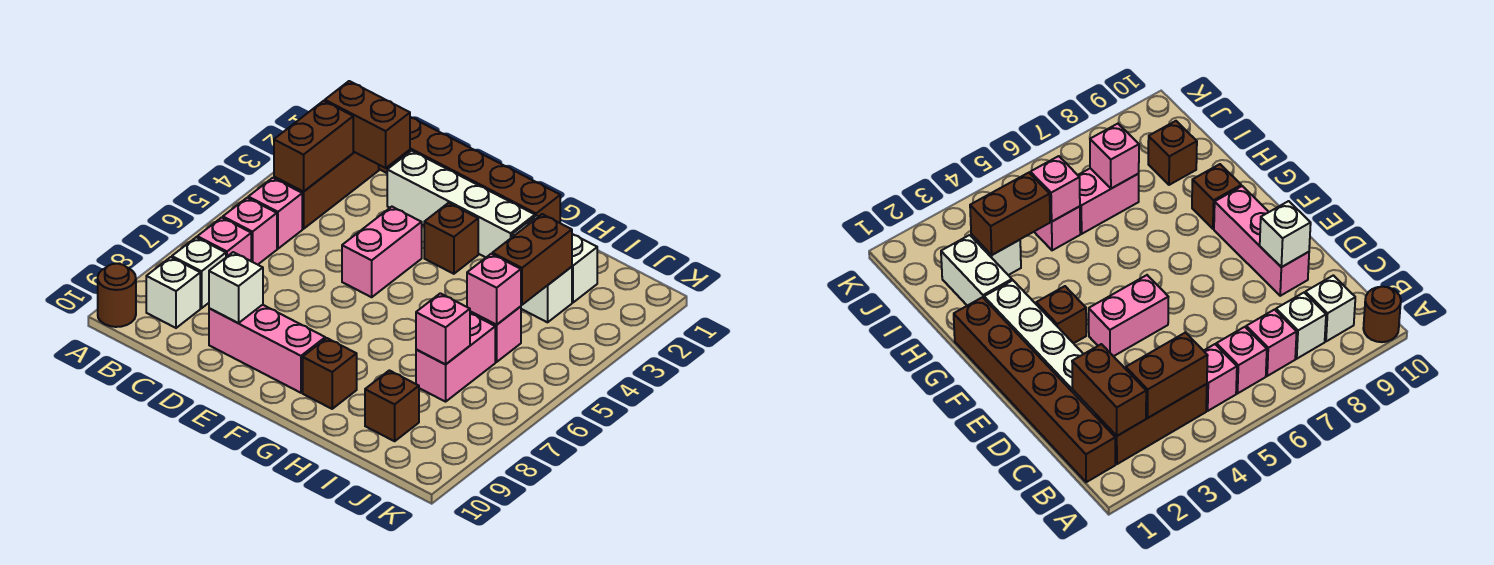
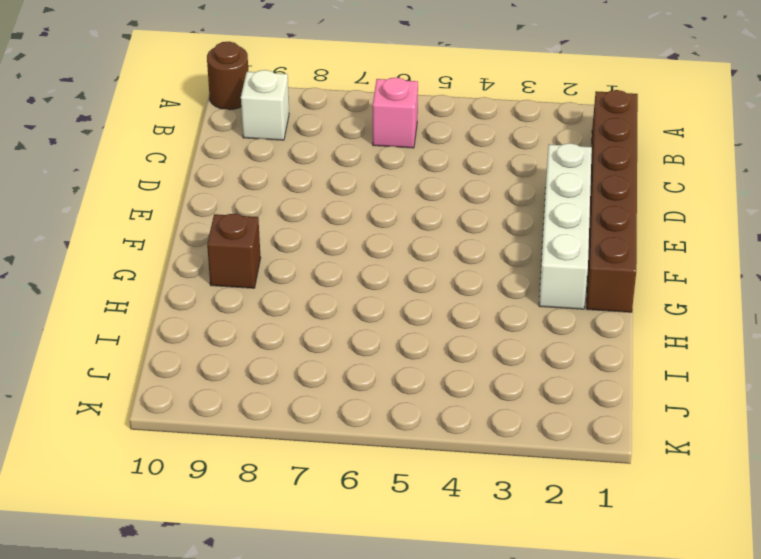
none -> brown 1x3 brick [274,152,379,229]
none -> pink 1x1 brick [248,178,302,249]
none -> pink 1x1 brick [197,217,251,261]

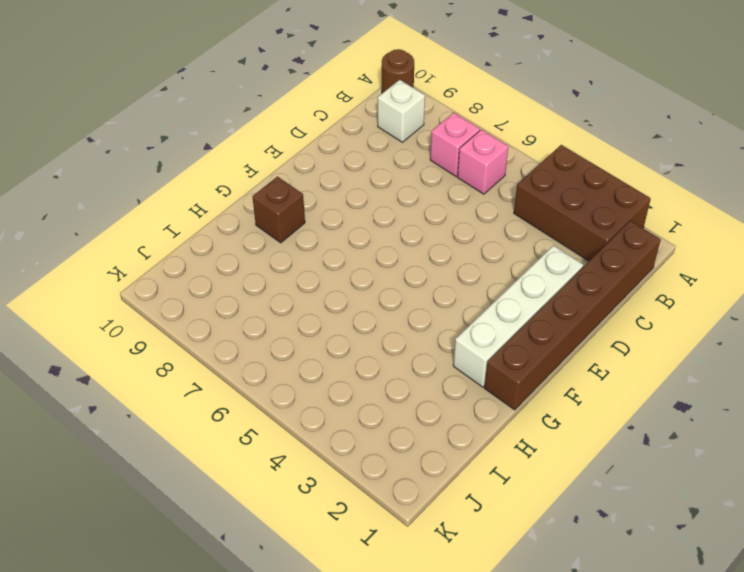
brown 2x3 brick [514,145,651,261] -> brown 1x3 brick [274,152,379,229]
none -> pink 1x1 brick [248,178,302,249]
none -> white 1x1 brick [172,237,226,308]
none -> pink 1x3 brick [209,305,325,393]

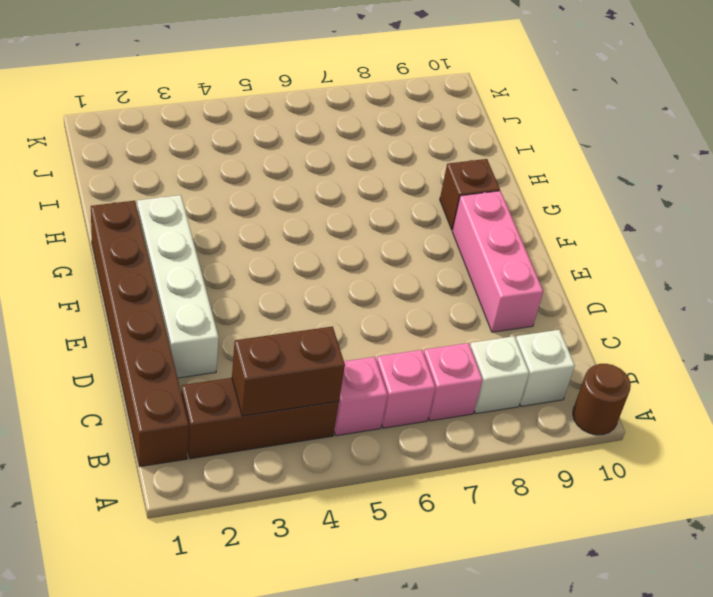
none -> pink 1x2 brick [342,207,422,297]
none -> brown 1x1 brick [424,203,478,274]
none -> white 1x2 brick [512,216,597,302]

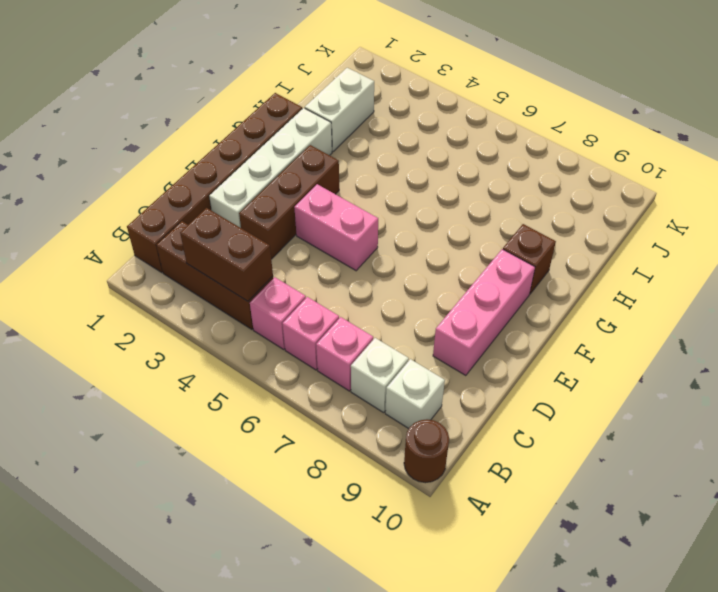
brown 1x3 brick [239,145,339,259] -> brown 1x1 brick [424,203,478,274]
none -> white 1x1 brick [521,267,572,322]
none -> pink 1x1 brick [470,306,521,362]
none -> pink 1x2 brick [416,313,495,402]

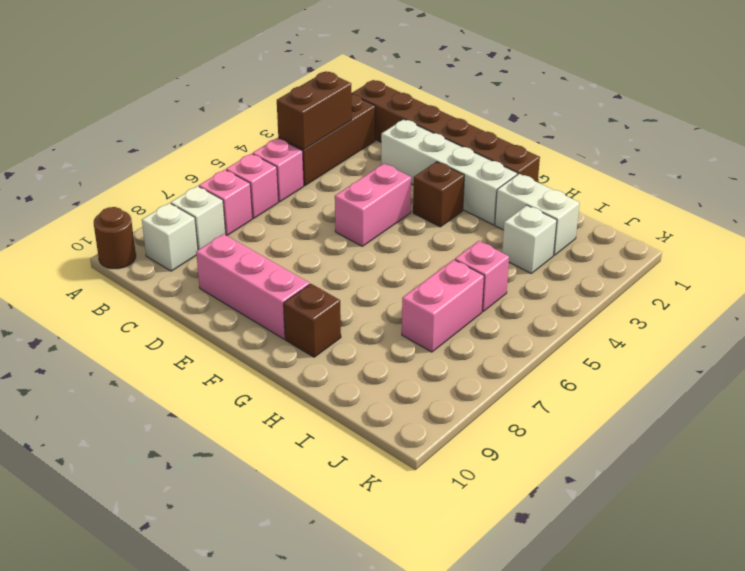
none -> brown 1x1 brick [365,370,419,441]
none -> brown 1x2 brick [325,81,410,168]
none -> white 1x1 brick [209,252,263,323]

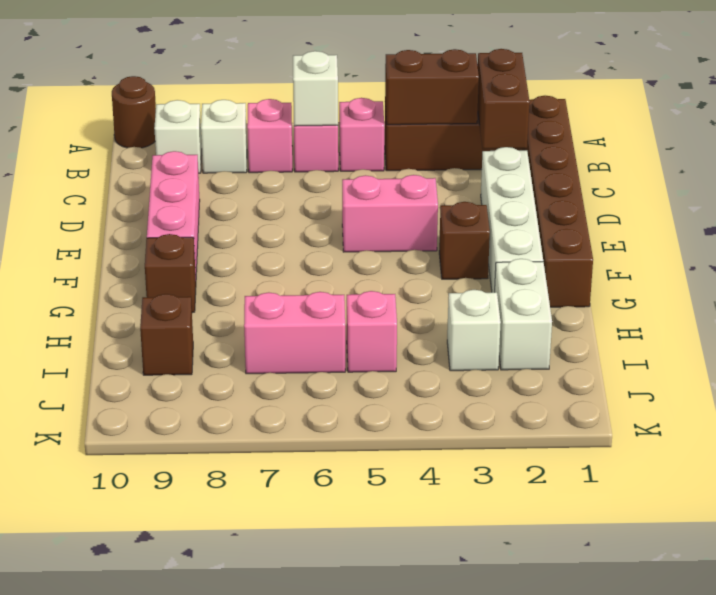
white 1x1 brick [293,51,338,126] -> white 1x1 brick moved to [209,252,263,323]
none -> brown 1x2 brick [492,214,572,305]
none -> pink 1x1 brick [467,254,521,325]
none -> pink 1x1 brick [416,293,470,364]

